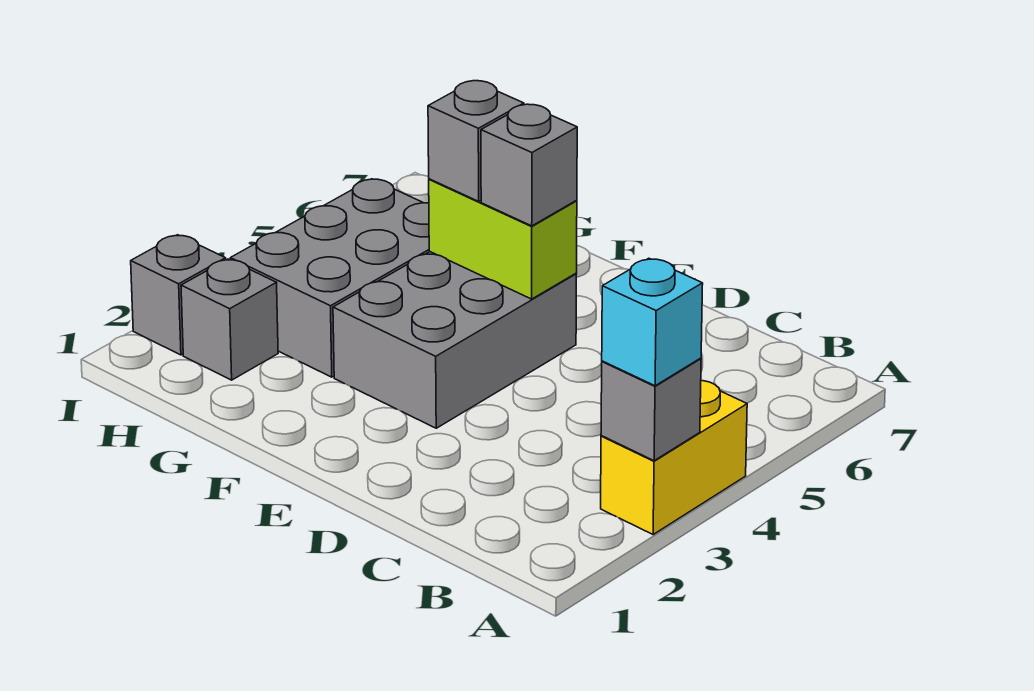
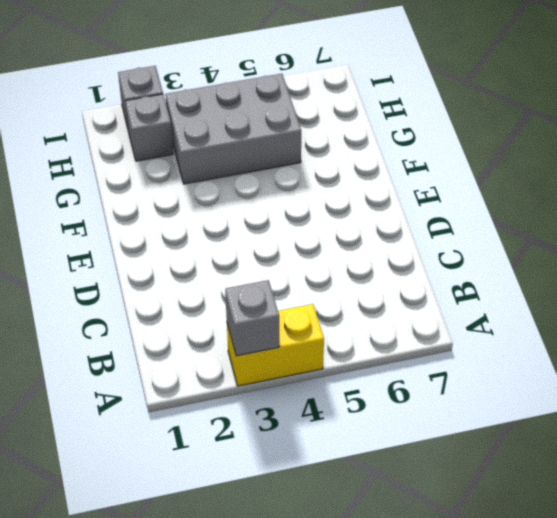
none -> grey 2x3 brick [333,252,577,428]
none -> lime 1x2 brick [429,179,577,299]

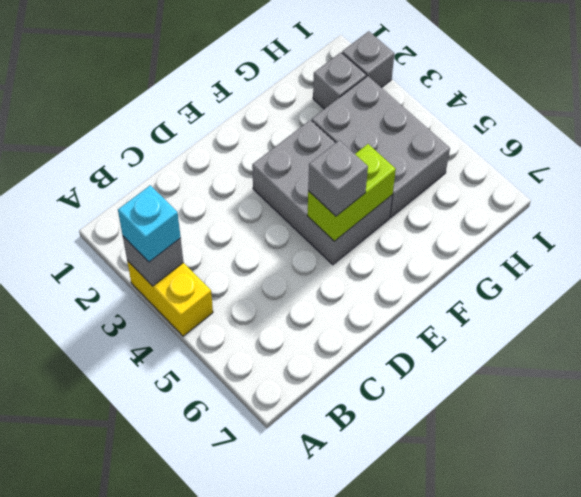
none -> grey 1x1 brick [428,81,524,201]

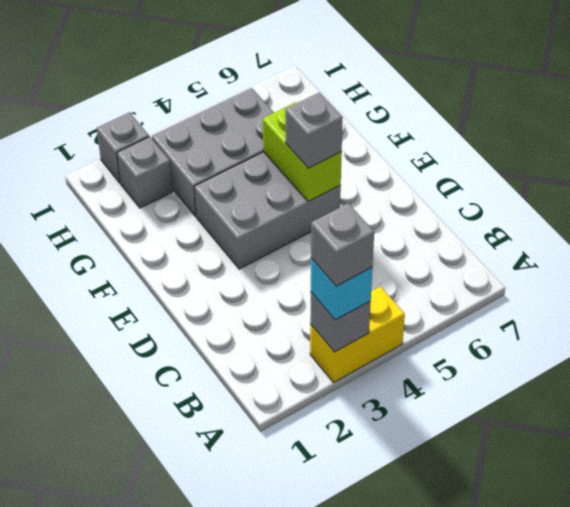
grey 1x1 brick [311,203,374,286] -> grey 1x1 brick moved to [428,81,524,201]

